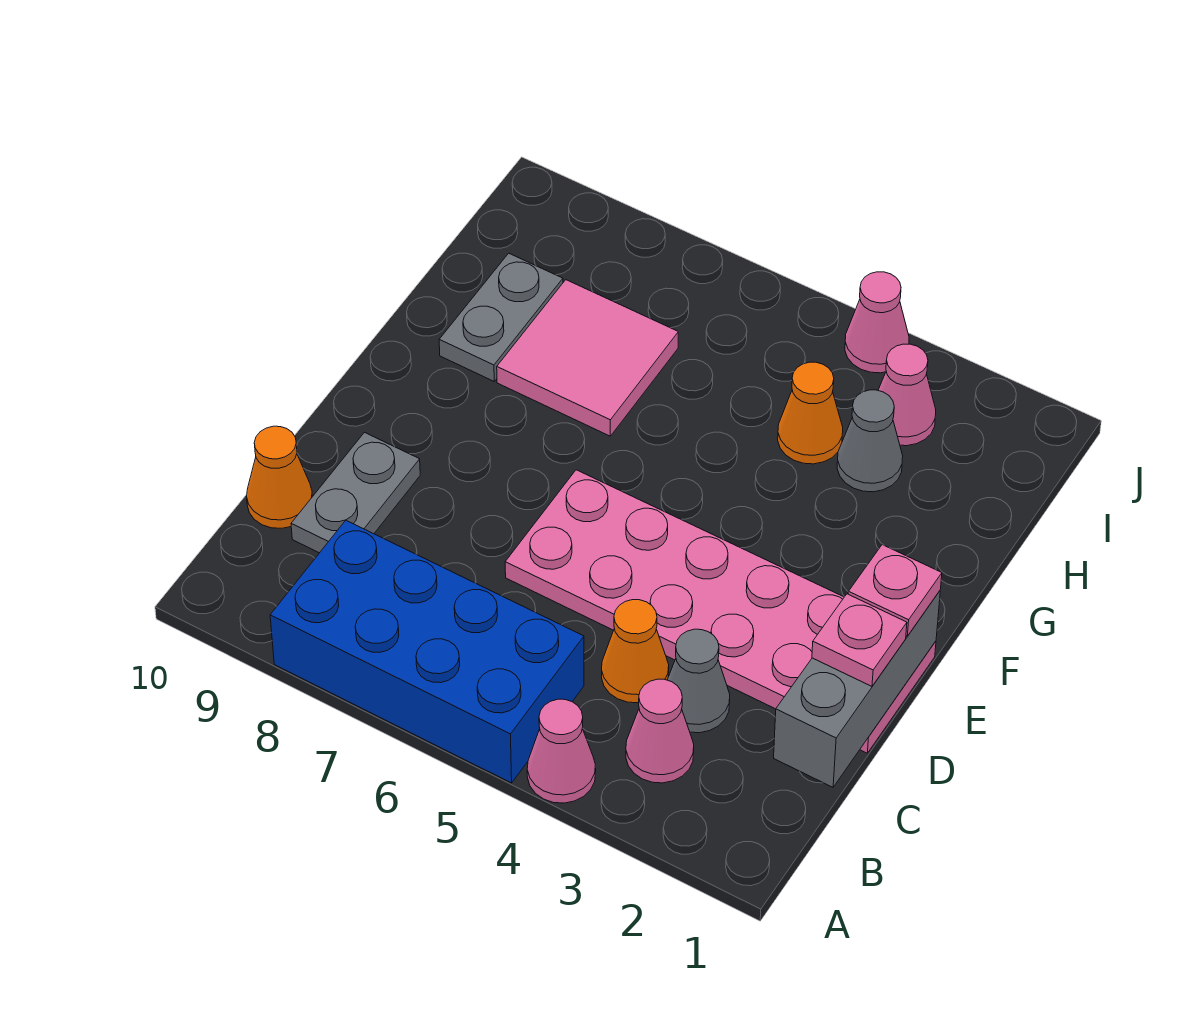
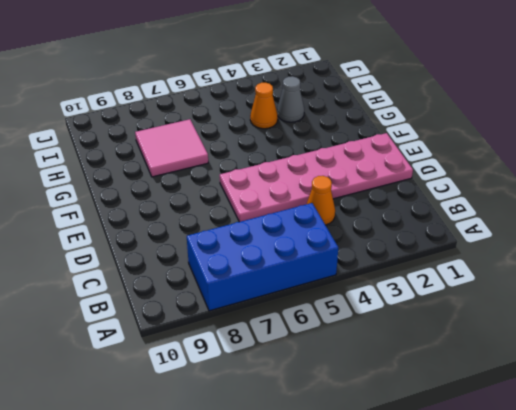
none -> pink 1x1 cone [527,699,596,803]
none -> pink 1x1 cone [626,679,694,783]
none -> grey 1x1 cone [668,629,730,733]

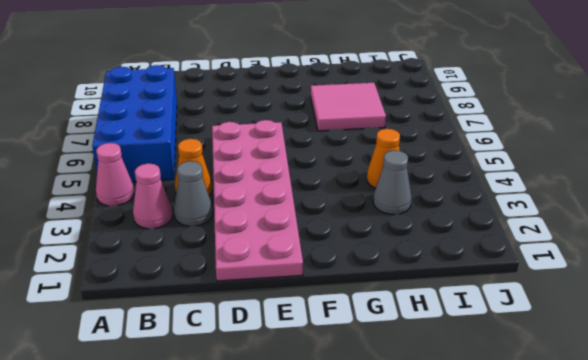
none -> grey 1x2 plate [291,433,420,553]
none -> orange 1x1 cone [247,426,313,528]
none -> grey 1x2 plate [439,253,563,381]

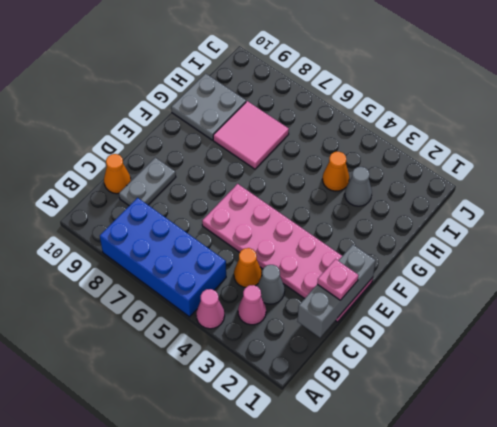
grey 2x2 plate [171,74,246,140] -> grey 1x2 plate [439,253,563,381]
none -> pink 1x1 cone [878,344,936,446]
none -> pink 1x1 cone [845,272,909,373]
none -> pink 1x1 plate [848,545,942,636]

